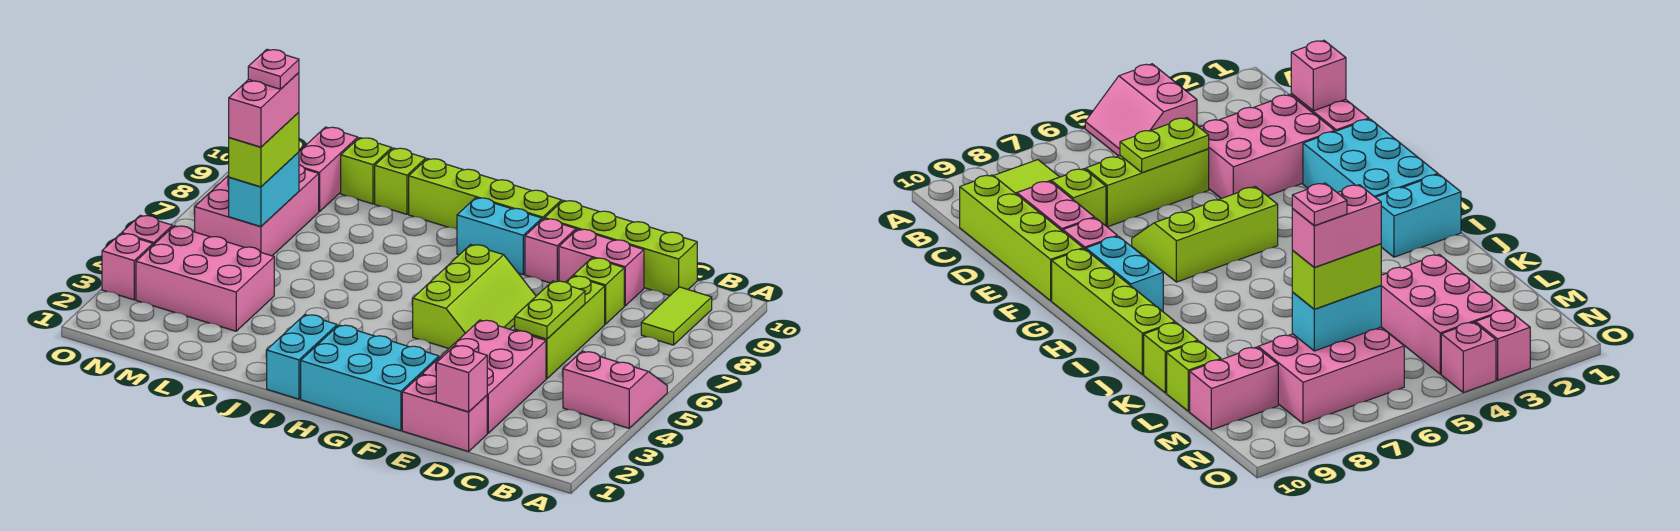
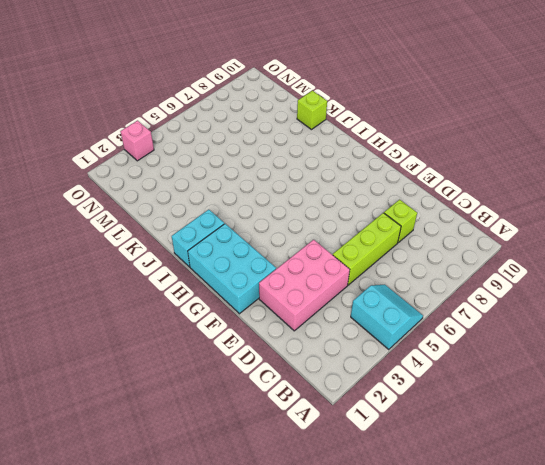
cyan 2x2 slope [351,285,423,350] -> pink 2x2 slope [563,351,667,428]
none -> lime 1x2 tile [641,287,712,345]
none -> lime 1x4 brick [545,200,697,296]
none -> pink 1x2 brick [402,375,487,451]

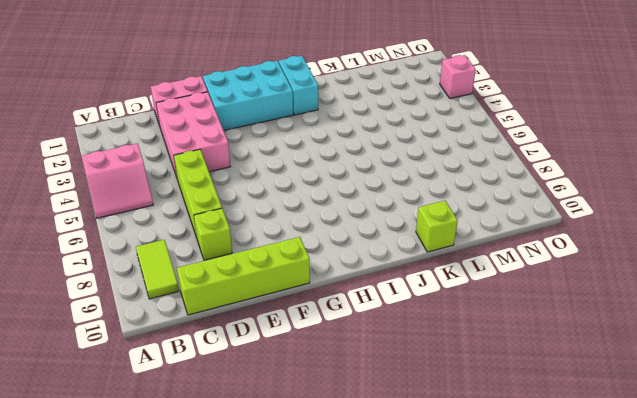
none -> pink 1x2 brick [559,229,644,306]
none -> lime 2x3 slope [413,245,536,349]
none -> pink 1x1 brick [525,219,576,283]

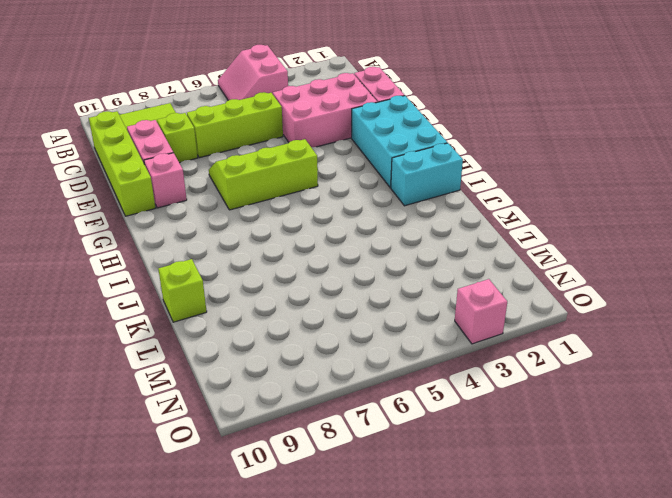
none -> cyan 1x2 brick [457,198,542,274]
none -> lime 1x4 brick [409,159,562,229]
none -> pink 2x3 brick [136,226,274,331]

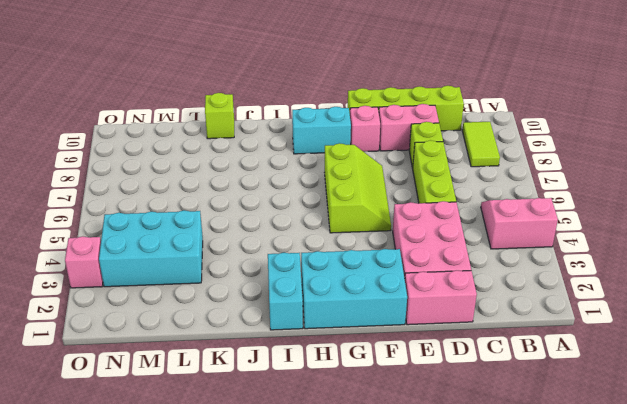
cyan 2x3 brick [99,210,203,287] -> pink 2x3 brick [136,226,274,331]
none -> lime 1x4 brick [409,159,562,229]
none -> lime 1x1 brick [341,138,392,204]
none -> pink 2x3 brick [195,165,319,256]

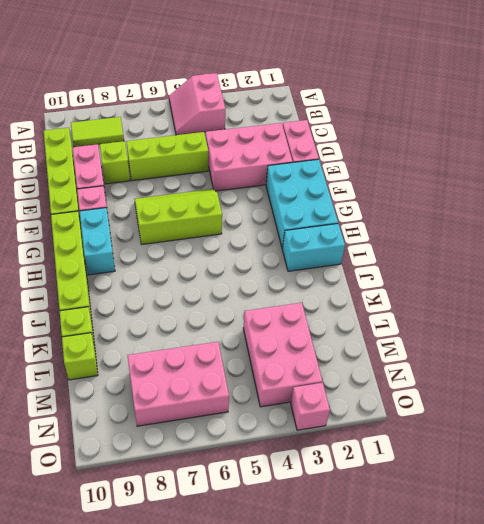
none -> pink 1x2 brick [299,127,358,212]
none -> pink 1x1 brick [122,215,173,245]
none -> pink 1x1 brick [436,345,487,412]

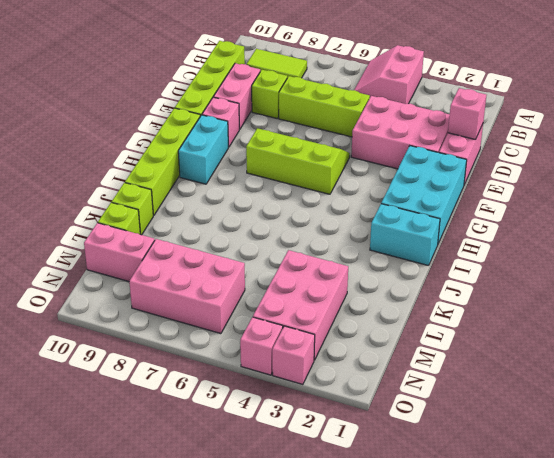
none -> lime 1x2 plate [515,281,585,339]
none -> cyan 1x2 brick [229,152,299,227]
none -> lime 1x2 brick [229,112,299,187]

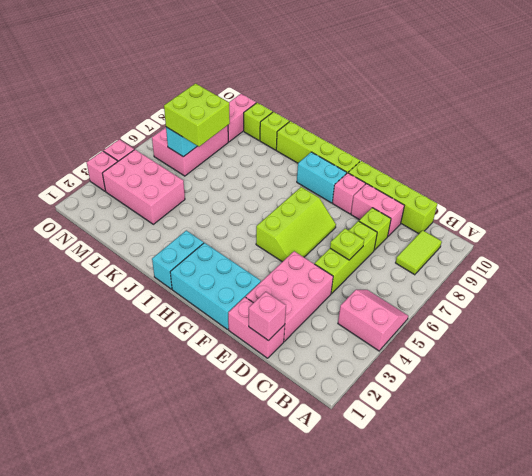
lime 1x1 plate [330,229,364,260] -> lime 1x2 plate [515,281,585,339]
lime 2x2 brick [164,84,230,147] -> lime 1x2 brick [229,112,299,187]
none -> pink 1x2 brick [229,73,299,147]
none -> pink 1x1 plate [248,49,299,89]

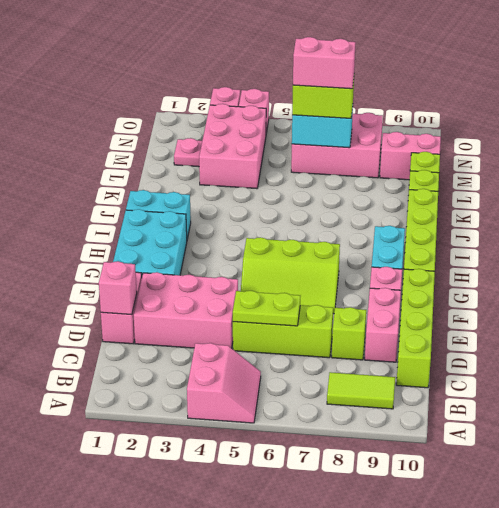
pink 1x1 plate [174,138,202,167] -> pink 1x1 plate moved to [248,49,299,89]

